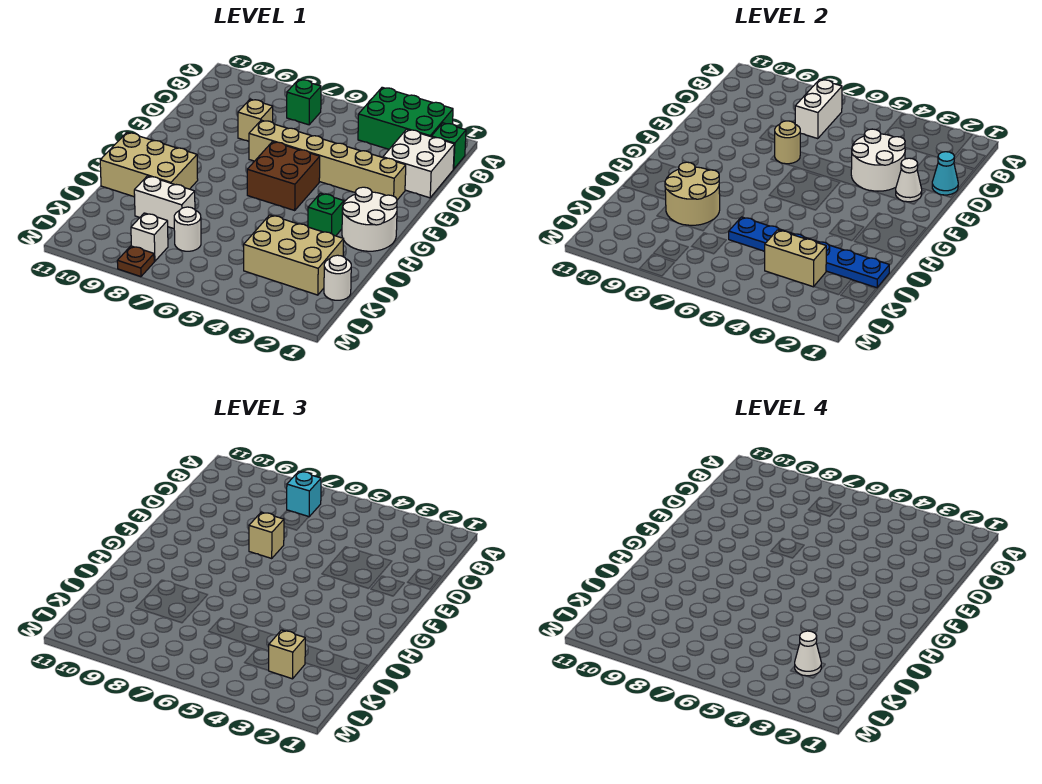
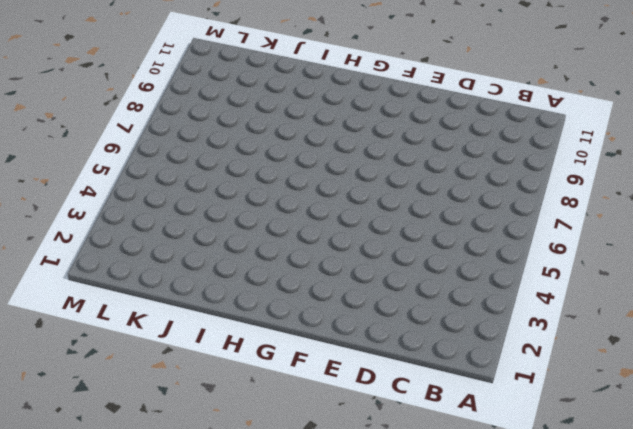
none -> green 2x3 brick [358,87,453,149]
none -> green 1x1 brick [431,123,466,169]
none -> green 1x1 brick [287,79,321,125]

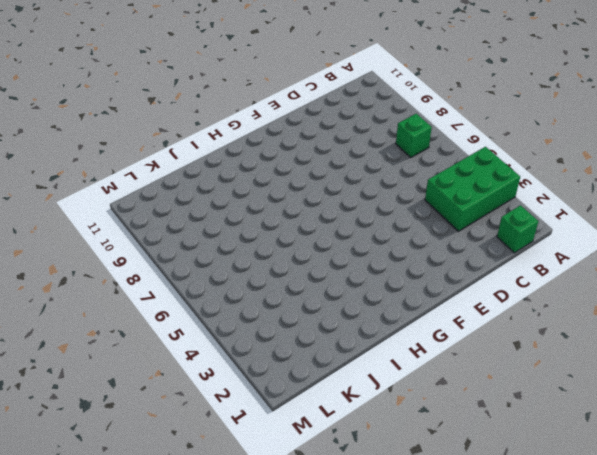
green 2x3 brick [425,147,520,231] -> green 2x3 brick turned to [358,87,453,149]
none -> white 2x2 brick [383,129,454,198]
none -> tan 1x1 brick [238,99,273,142]
none -> tan 1x6 brick [249,120,406,200]

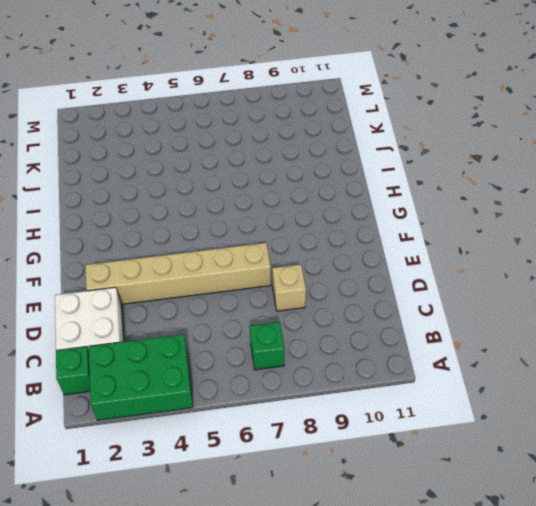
none -> brown 2x2 brick [247,142,320,210]
none -> white 2x2 round brick [342,187,397,251]
none -> green 1x1 brick [308,193,344,236]

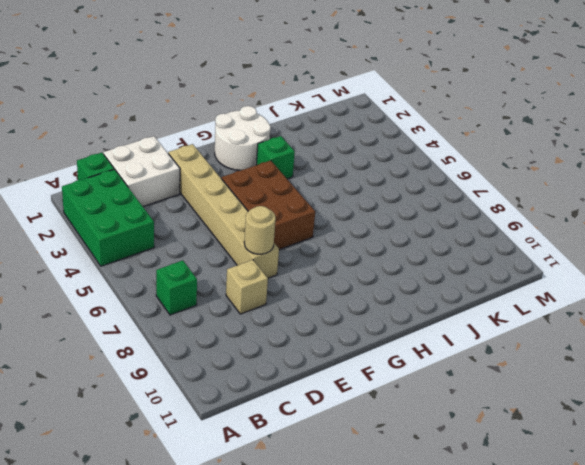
brown 2x3 brick [221,161,315,250] -> brown 2x2 brick [247,142,320,210]
none -> tan 2x3 brick [100,132,198,197]
none -> tan 2x3 brick [244,215,344,295]
none -> white 1x2 brick [134,176,195,229]

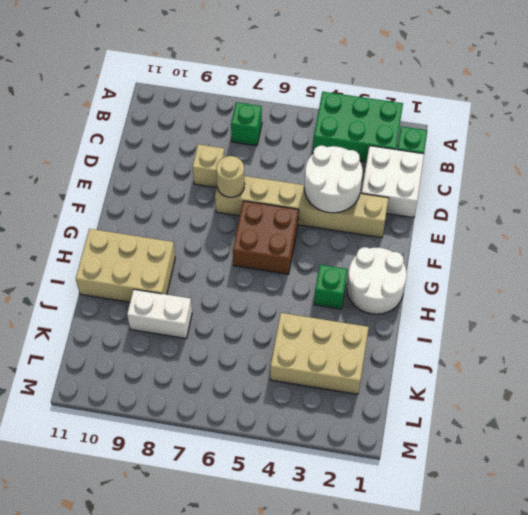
none -> white 1x1 round brick [324,255,351,300]
none -> white 1x1 round brick [174,207,201,251]
none -> white 1x1 brick [131,213,168,261]

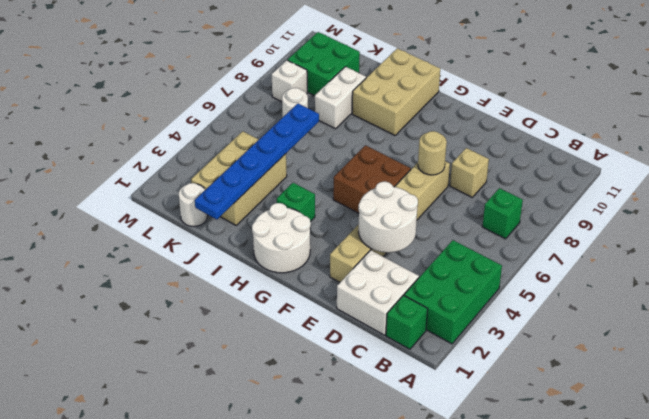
green 2x2 brick [288,32,360,96] -> none
none -> brown 1x1 plate [117,246,154,277]
none -> white 1x2 brick [795,79,842,139]
none -> cyan 1x1 cone [932,152,958,195]

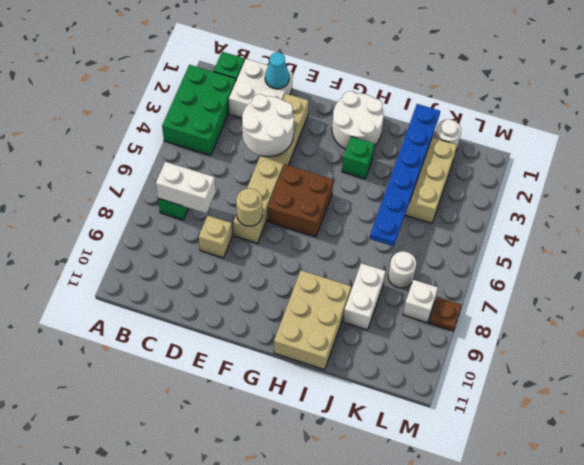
none -> white 1x1 cone [896,158,922,202]
none -> tan 2x2 round brick [665,162,720,225]
none -> tan 1x2 brick [764,230,826,287]

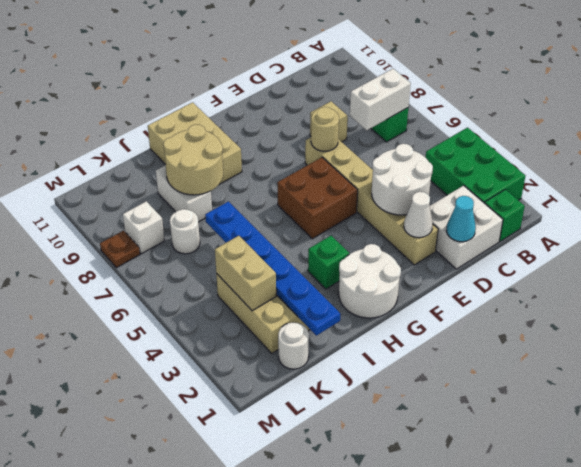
none -> cyan 1x1 brick [287,471,321,517]
none -> tan 1x1 brick [249,512,284,558]
none -> tan 1x1 brick [268,630,305,679]

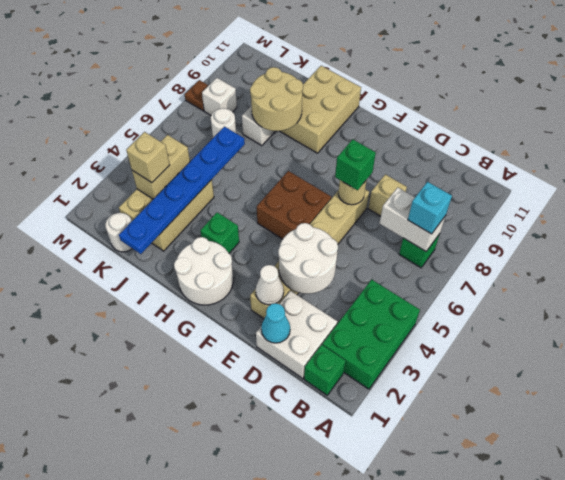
green 1x1 brick [335,139,376,190] -> tan 1x1 brick [249,512,284,558]
none -> white 1x1 cone [795,631,821,676]

